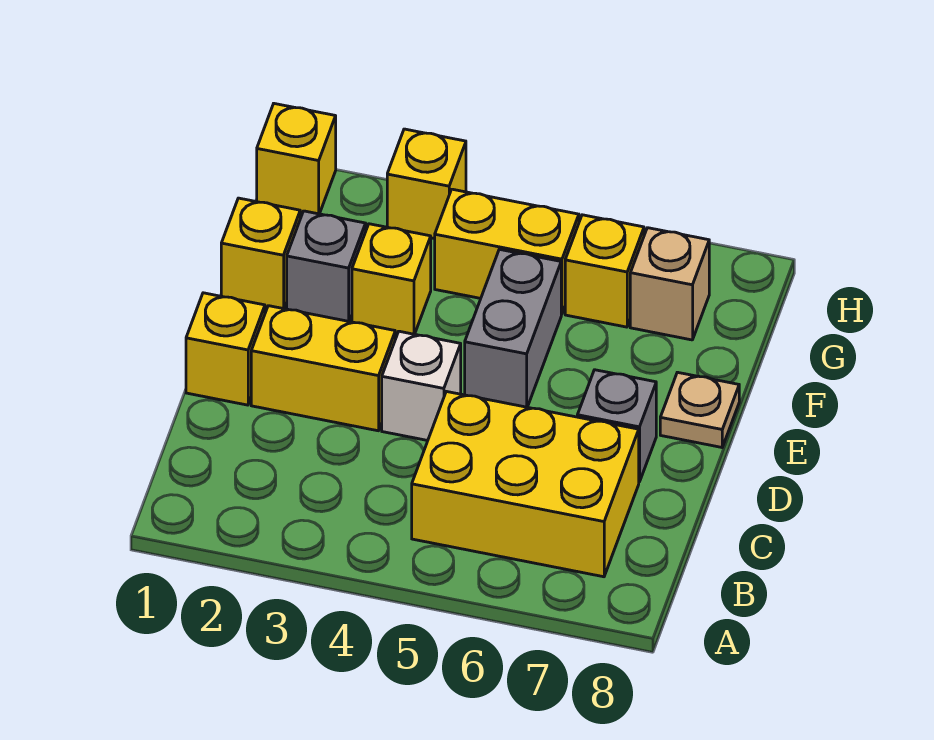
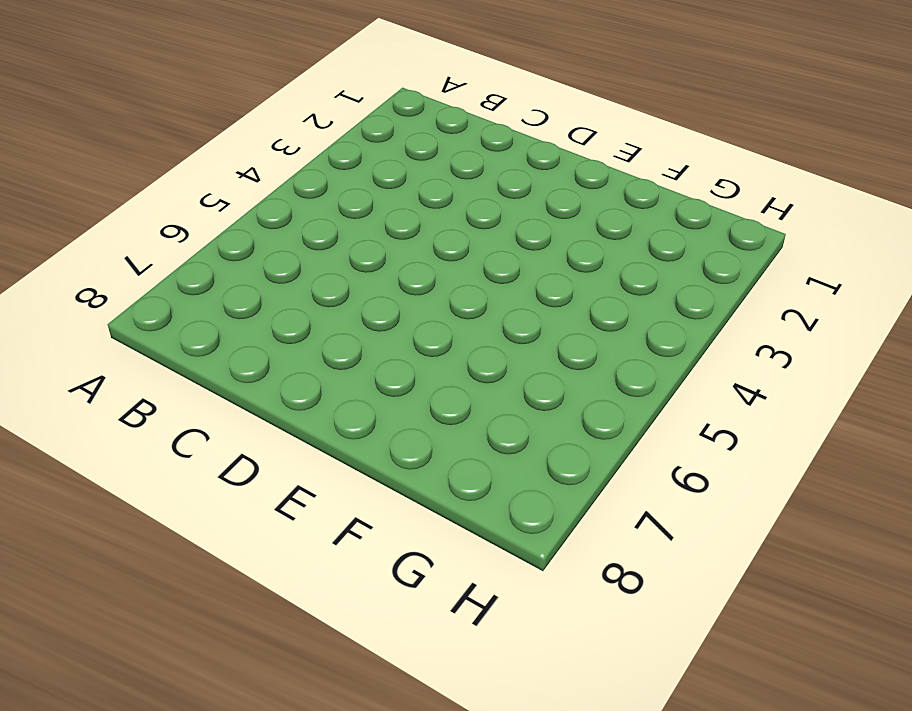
none -> yellow 2x3 brick [412,391,639,577]
none -> yellow 1x1 brick [186,293,265,405]
none -> yellow 1x2 brick [251,306,395,431]

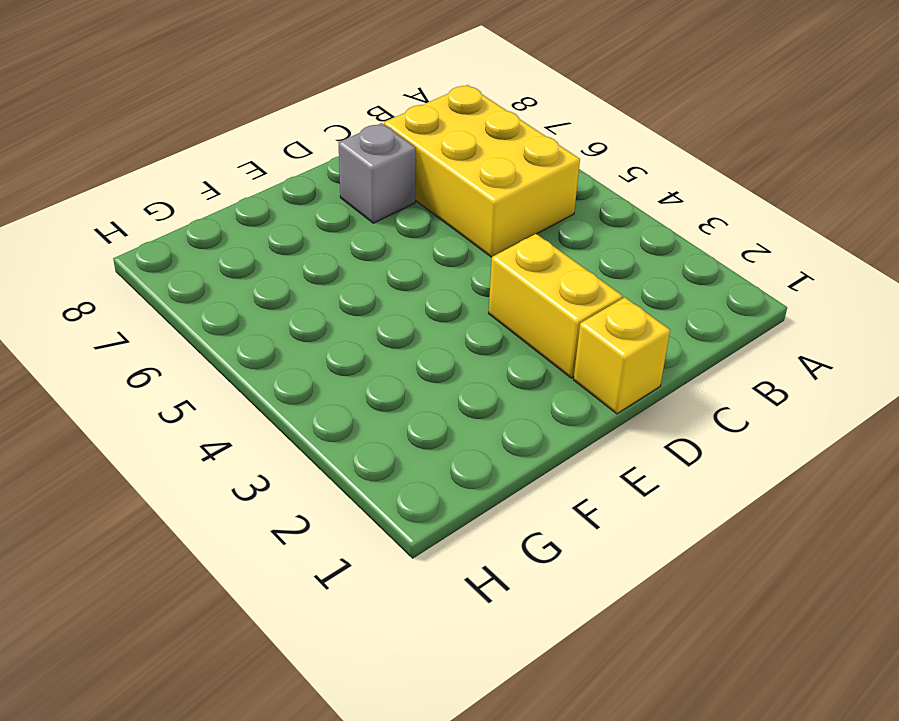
none -> white 1x1 brick [382,331,461,441]
none -> grey 1x2 brick [465,249,561,407]
none -> tan 1x1 plate [660,372,739,447]

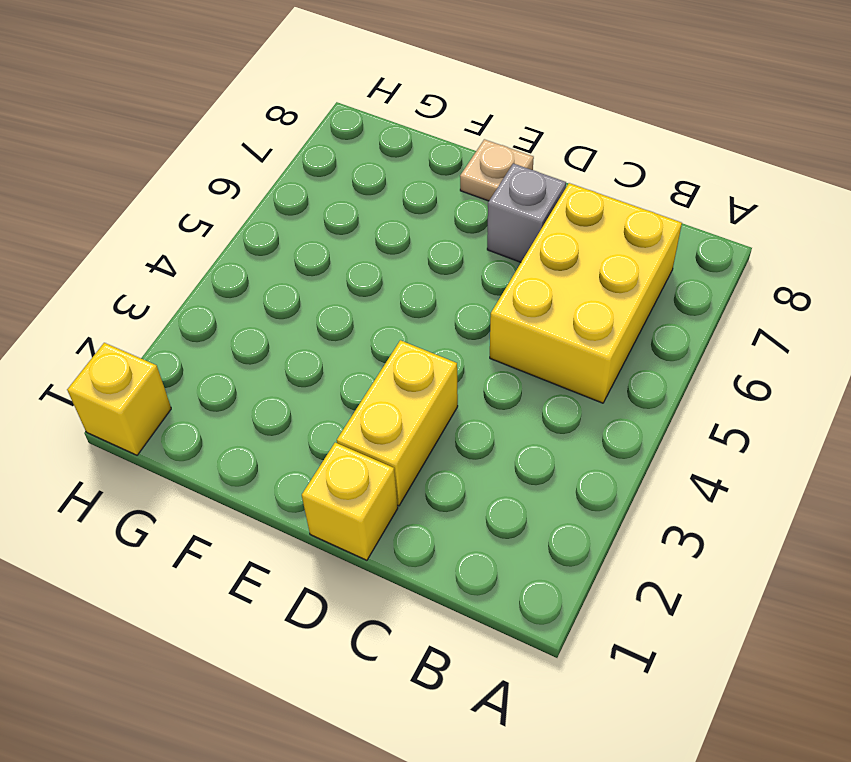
none -> white 1x1 brick [382,331,461,441]
none -> grey 1x2 brick [465,249,561,407]
none -> yellow 1x1 brick [221,198,300,309]

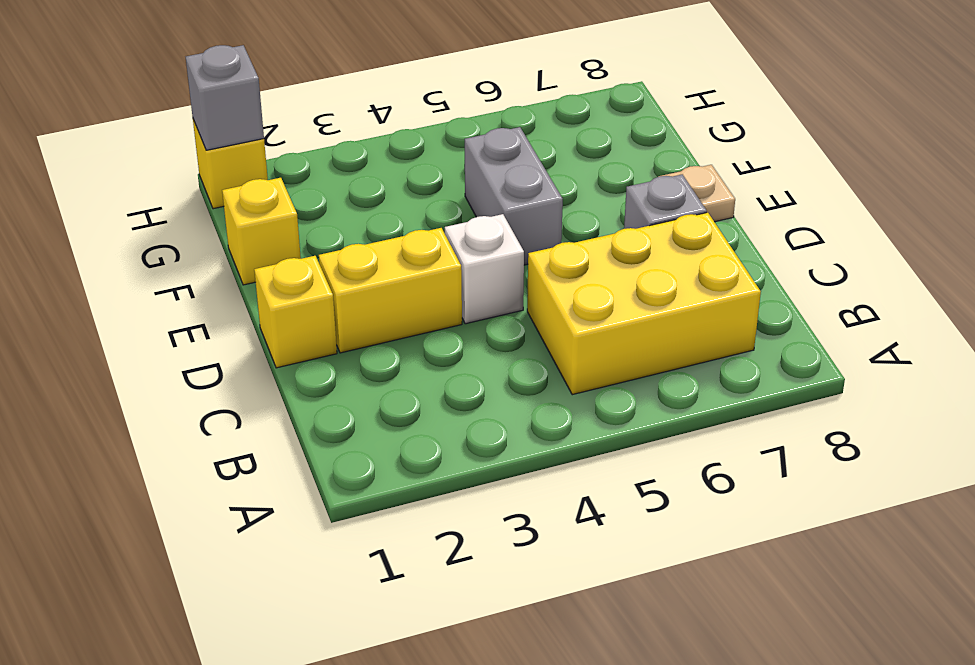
grey 1x1 brick [186,45,264,150] -> grey 1x1 brick moved to [287,211,366,321]
none -> yellow 1x1 brick [352,224,431,334]
none -> yellow 1x2 brick [435,189,579,314]
none -> yellow 1x1 brick [565,215,644,327]

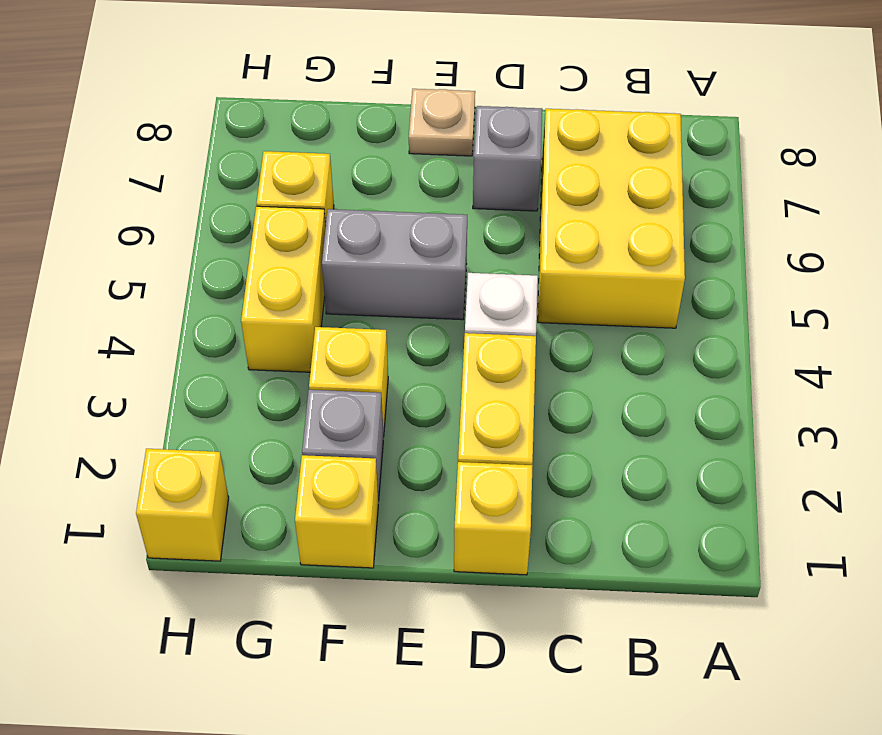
none -> tan 1x1 brick [630,228,709,340]
none -> yellow 1x1 brick [387,129,466,239]

